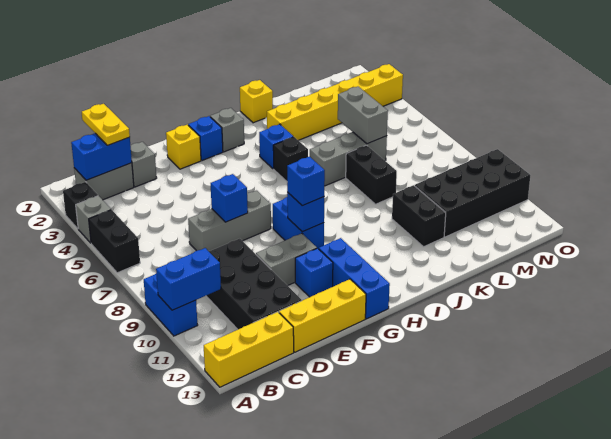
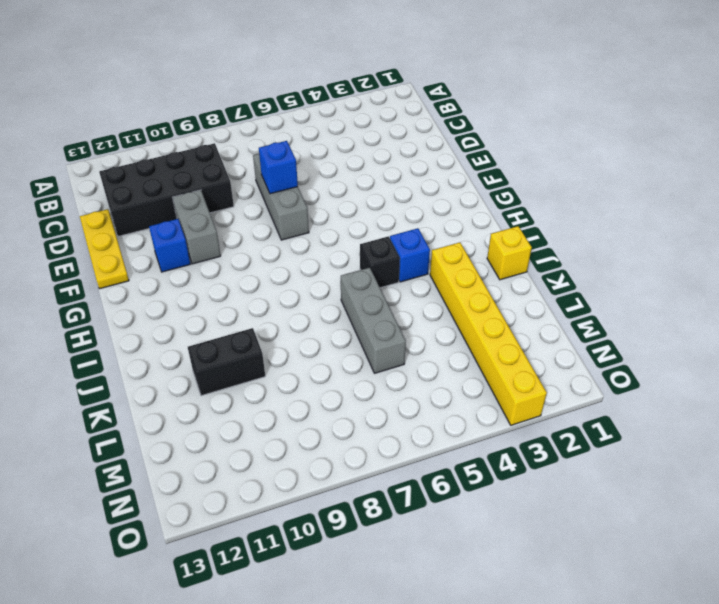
yellow 1x3 plate [80,209,129,289] -> yellow 1x3 brick [279,279,366,352]
none -> black 1x1 brick [63,182,98,229]
none -> grey 1x1 brick [76,196,111,243]
none -> black 1x2 brick [89,210,140,273]
none -> blue 1x2 brick [144,274,198,336]

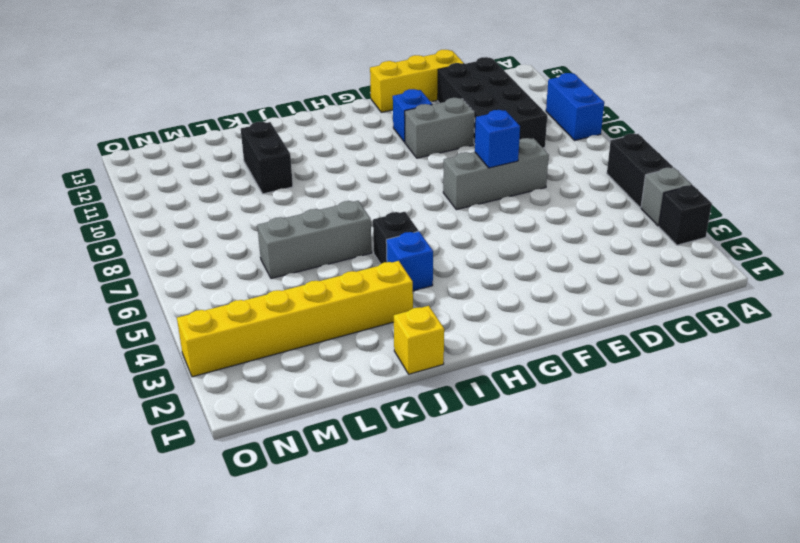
none -> yellow 1x3 brick [204,312,294,387]
none -> grey 1x2 brick [74,163,134,200]
none -> grey 1x1 brick [131,142,157,187]
none -> yellow 1x1 brick [166,125,201,169]

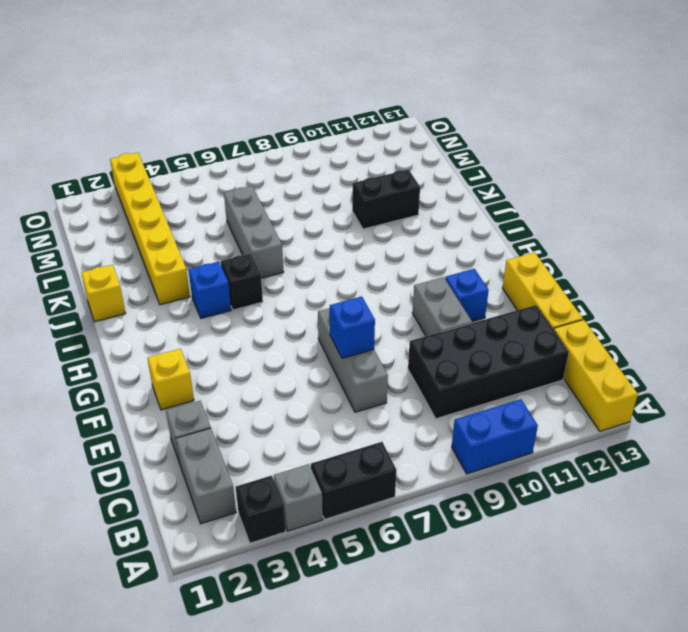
none -> blue 1x1 brick [188,116,223,161]
none -> blue 1x2 brick [273,197,324,249]
none -> blue 1x3 brick [319,238,390,319]
none -> grey 1x1 brick [210,108,244,152]

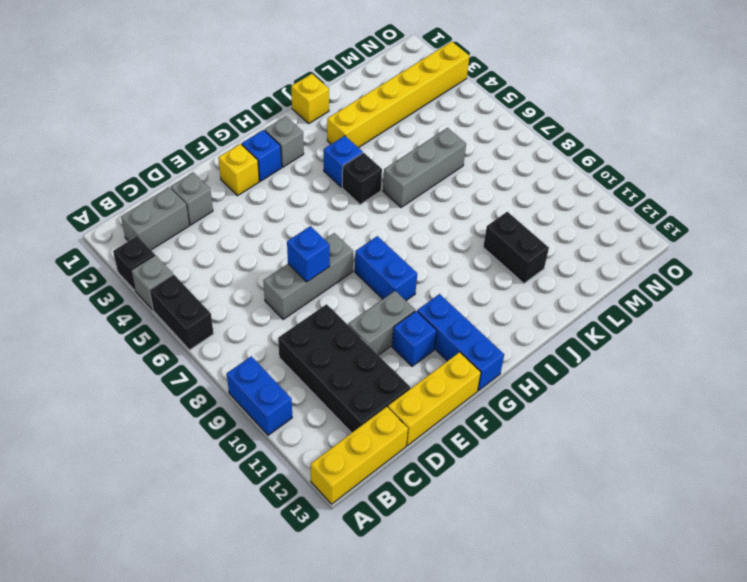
none -> black 1x2 brick [346,145,397,204]
none -> black 2x4 brick [415,149,530,237]
none -> blue 1x2 brick [156,248,221,310]
none -> blue 1x2 brick [71,133,132,180]

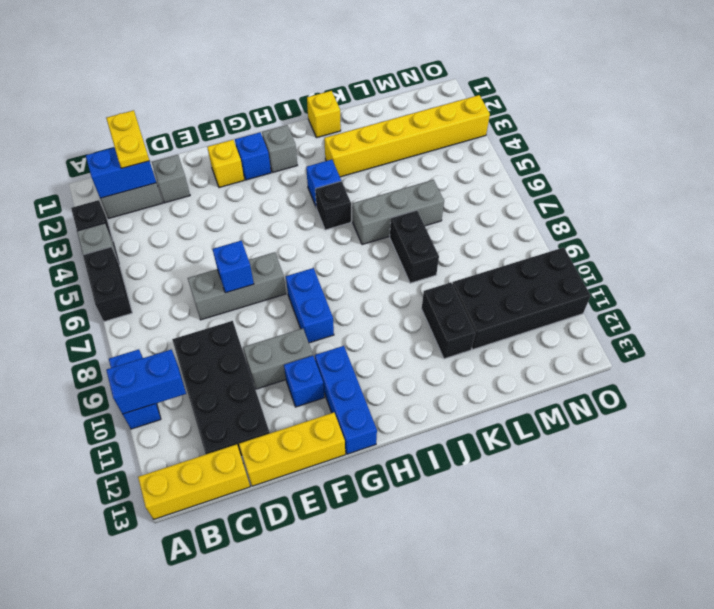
none -> blue 1x1 brick [287,192,324,232]
none -> grey 1x2 brick [338,87,388,144]
none -> blue 1x1 brick [287,156,325,206]

